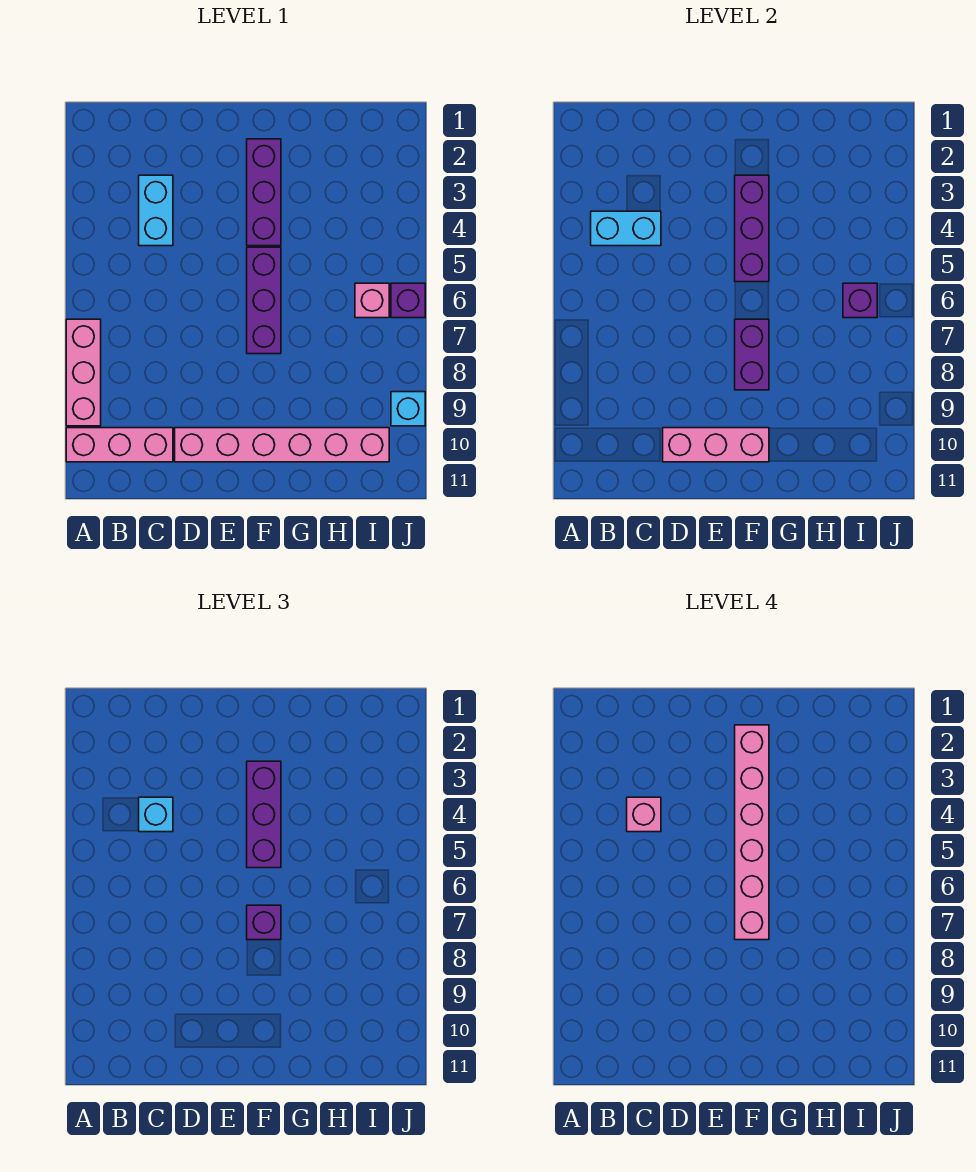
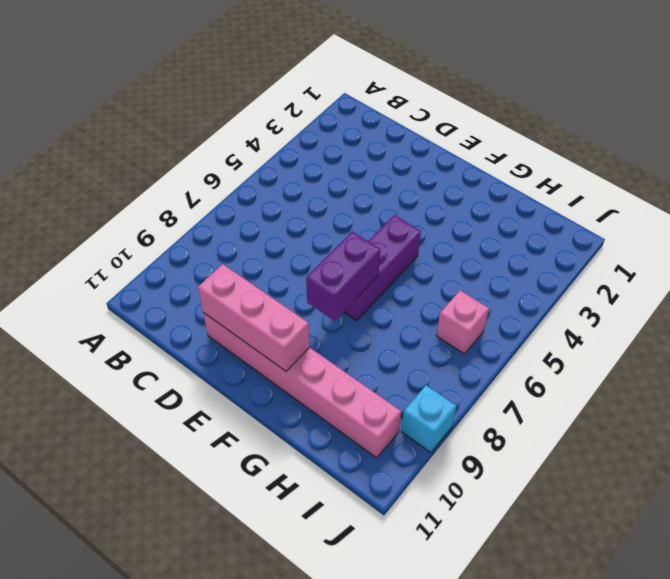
none -> pink 1x3 brick [66,319,101,426]
none -> pink 1x3 brick [66,428,173,462]
none -> cyan 1x2 brick [139,175,173,246]

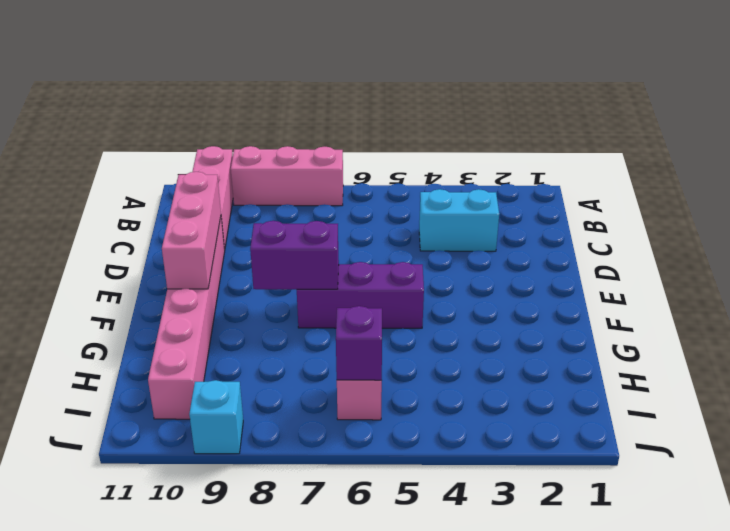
none -> purple 1x3 brick [247,139,281,246]
none -> purple 1x1 brick [391,283,425,318]
none -> cyan 1x2 brick [591,211,661,246]

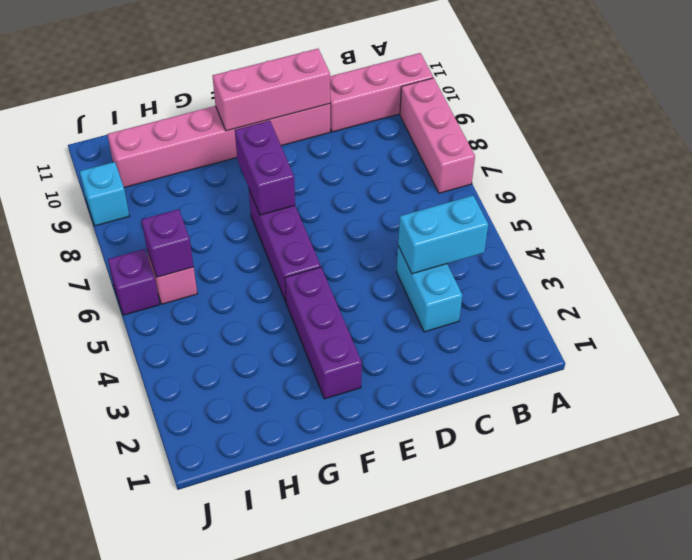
none -> purple 1x3 brick [735,175,769,282]
none -> cyan 1x1 brick [139,797,173,832]
none -> purple 1x3 brick [247,761,281,868]

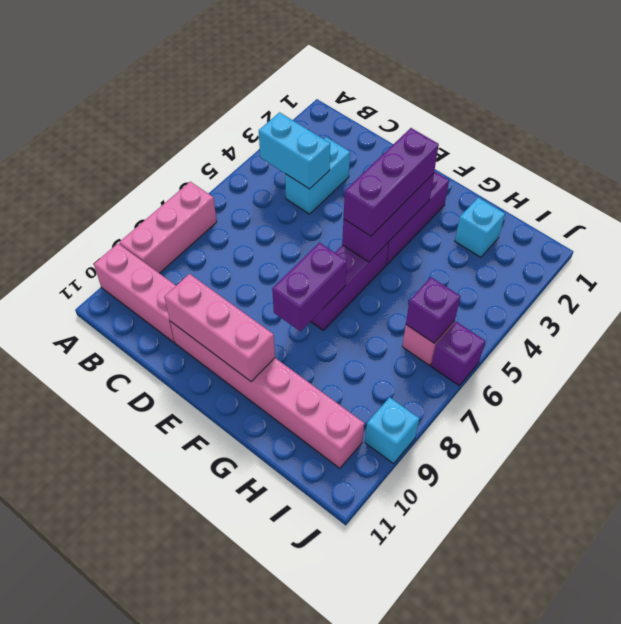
cyan 1x1 brick [455,198,505,257] -> cyan 1x1 brick moved to [139,797,173,832]
none -> purple 1x1 brick [247,905,281,940]
none -> pink 1x1 brick [627,797,661,832]
none -> pink 1x6 brick [735,725,769,940]

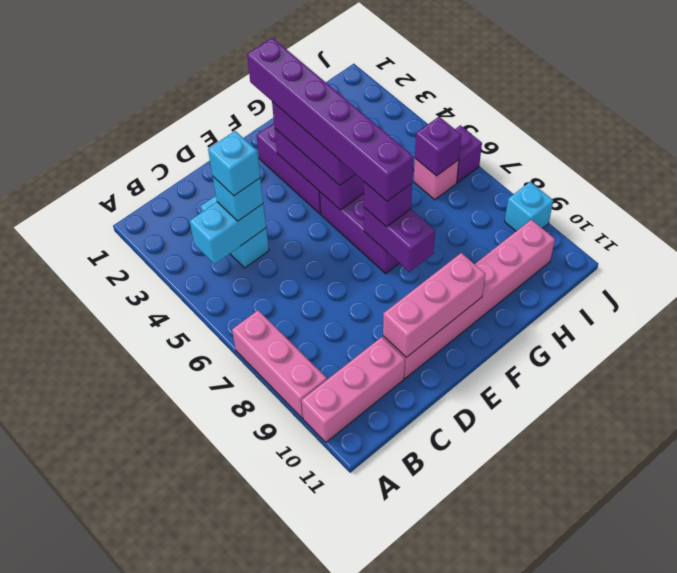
cyan 1x1 brick [208,131,260,196] -> pink 1x1 brick [627,797,661,832]
purple 1x6 brick [247,38,413,201] -> pink 1x6 brick [735,725,769,940]

